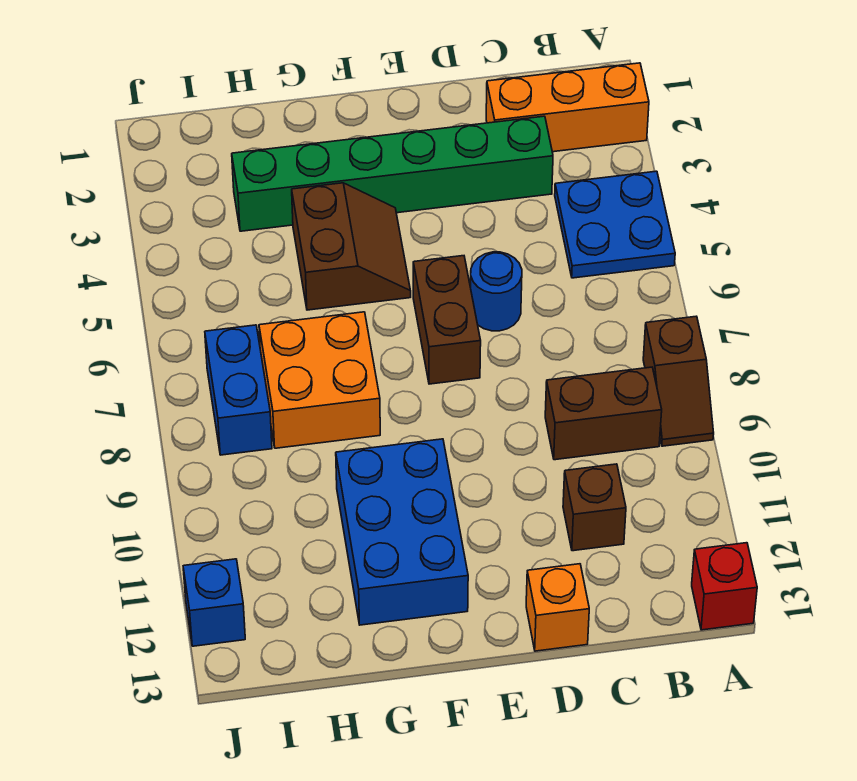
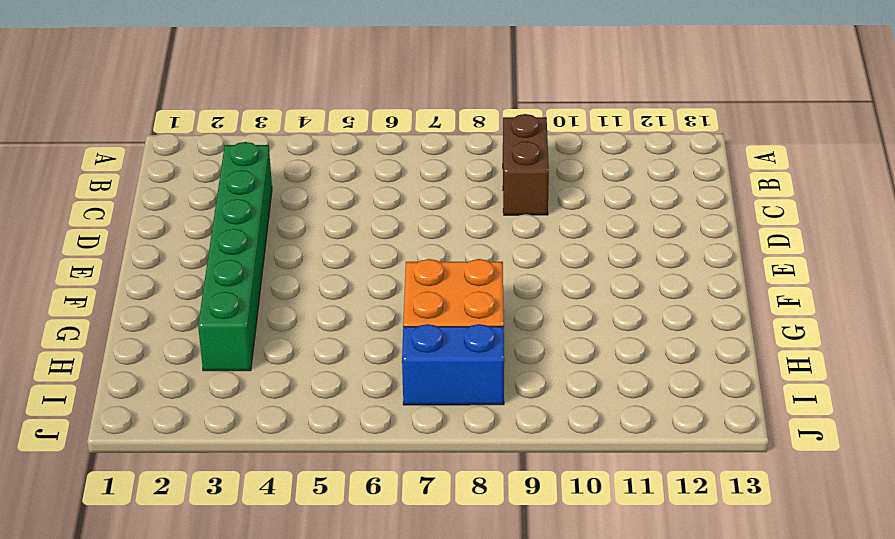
none -> orange 1x3 brick [486,63,649,152]
none -> blue 2x2 plate [555,171,675,278]
none -> brown 1x2 slope [643,316,714,446]

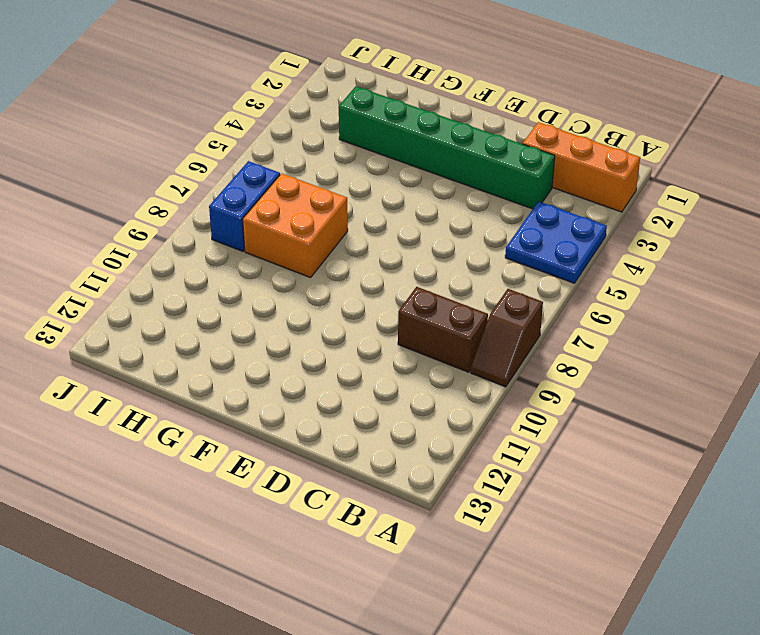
none -> red 1x1 brick [692,543,757,630]
none -> brown 1x1 brick [563,464,626,551]
none -> blue 1x1 round brick [471,252,522,331]

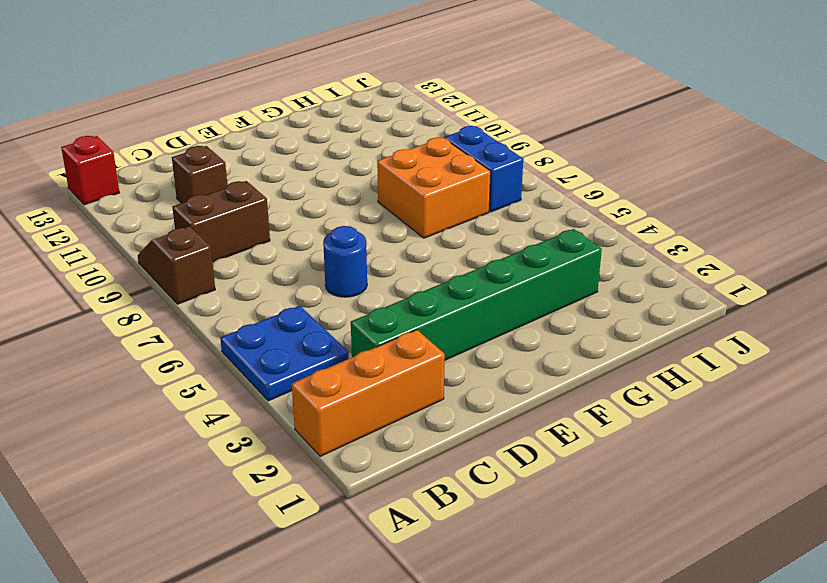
none -> orange 1x1 brick [526,564,589,651]
none -> brown 1x2 brick [413,256,481,384]
none -> brown 2x2 slope [292,183,411,310]

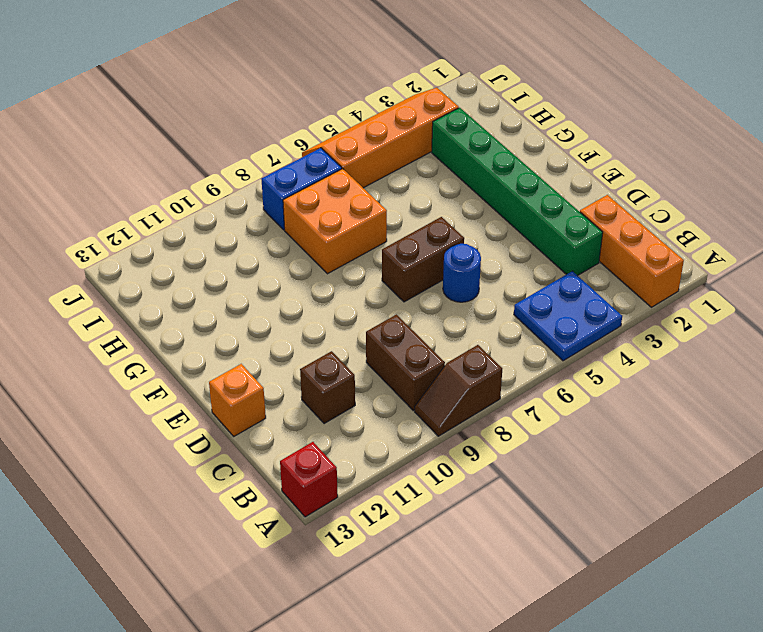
orange 2x4 slope [302,88,459,188] -> none
none -> brown 2x2 slope [292,183,411,310]
none -> blue 2x3 brick [336,439,468,625]
none -> blue 1x1 brick [183,559,245,646]

